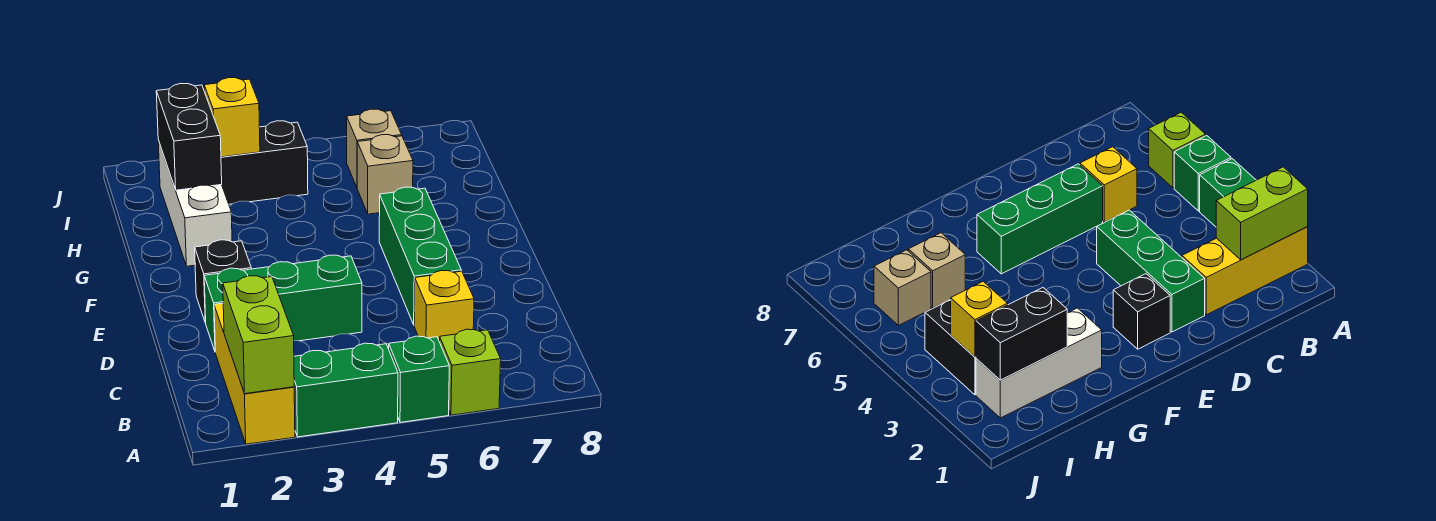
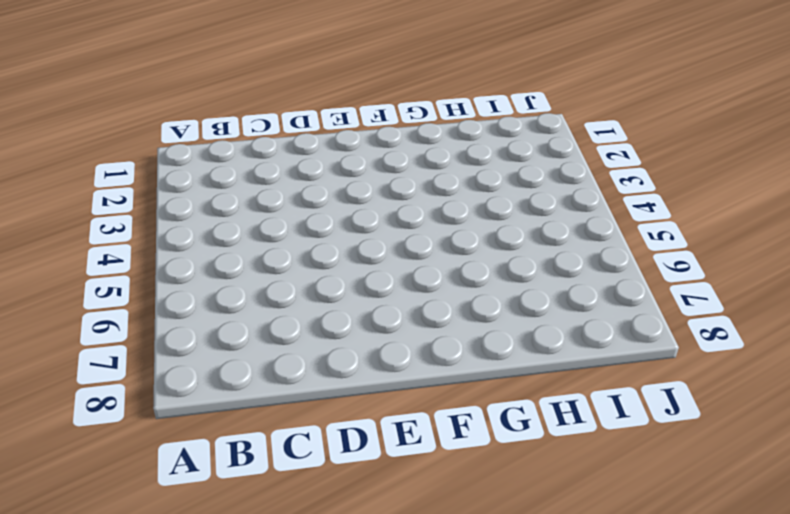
none -> yellow 1x3 brick [214,303,295,444]
none -> green 1x2 brick [294,343,398,437]
none -> green 1x1 brick [389,336,449,422]

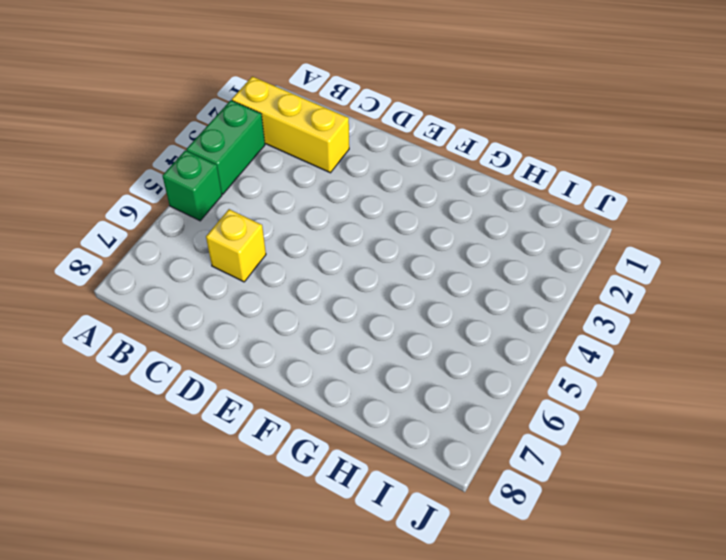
none -> lime 1x1 brick [440,329,501,415]
none -> green 1x3 brick [204,255,362,351]
none -> green 1x3 brick [379,187,461,324]

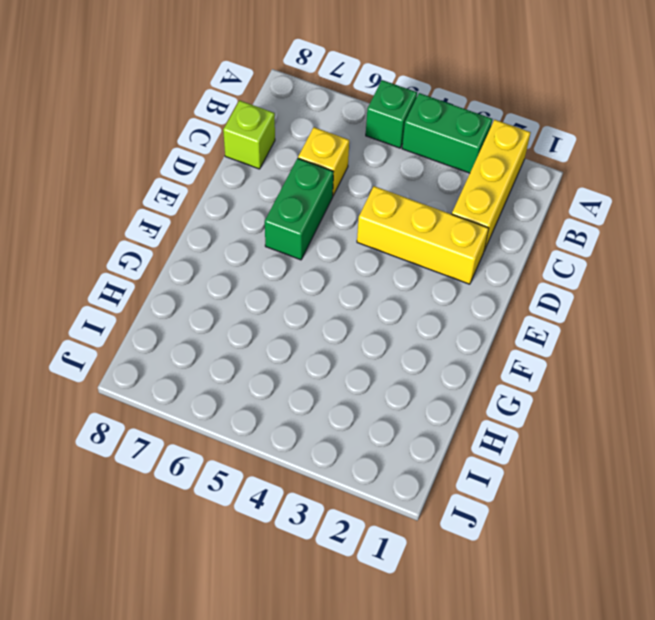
lime 1x1 brick [223,100,275,169] -> lime 1x1 brick moved to [440,329,501,415]
yellow 1x3 brick [357,186,489,284] -> green 1x3 brick [204,255,362,351]
green 1x2 brick [265,158,333,260] -> green 1x3 brick [379,187,461,324]
none -> black 1x1 brick [195,240,251,323]
none -> white 1x3 brick [158,141,232,266]
none -> tan 1x1 brick [357,135,413,214]

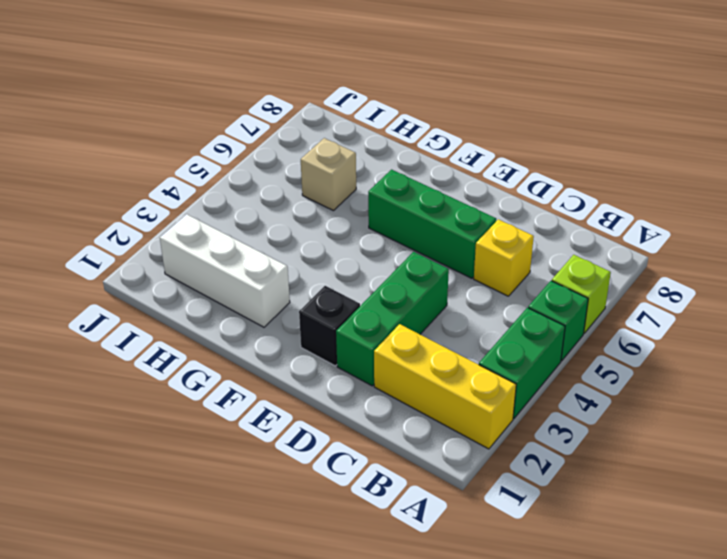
none -> black 1x2 brick [221,121,308,204]
none -> tan 1x1 brick [347,109,402,187]
none -> lime 1x2 brick [223,276,294,394]

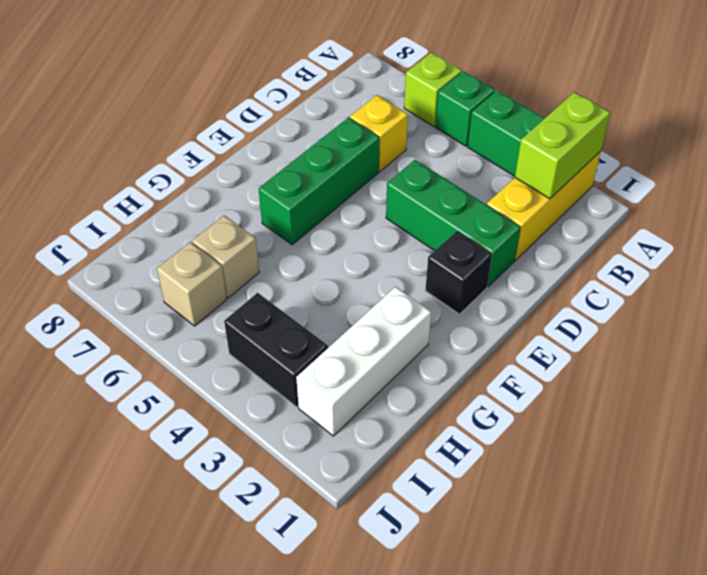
none -> black 1x2 brick [156,83,222,190]
none -> yellow 1x1 brick [204,78,260,157]

